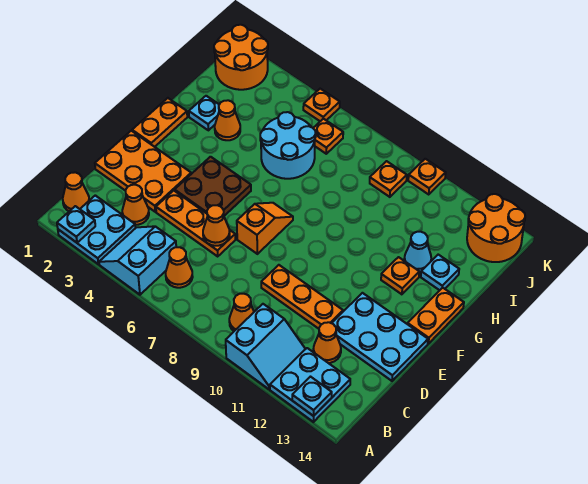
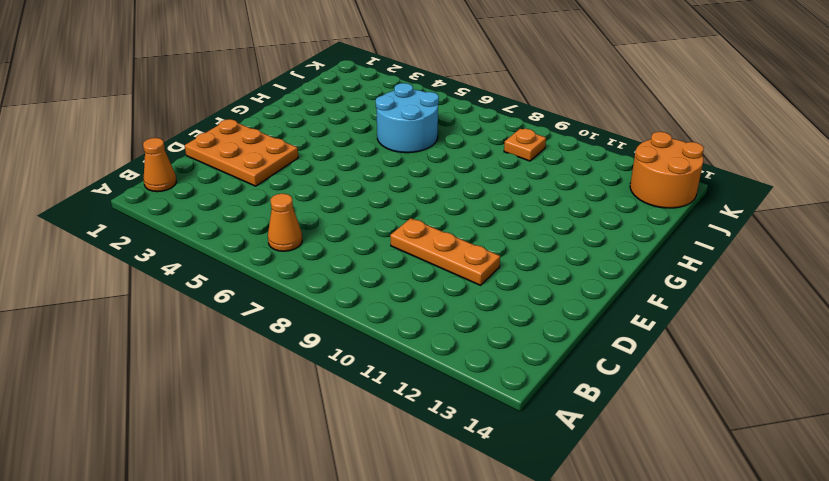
none -> cyan 2x2 plate [58,195,135,264]
none -> cyan 2x2 slope [99,226,176,295]
none -> cyan 2x2 slope [226,304,305,389]
none -> cyan 2x2 plate [270,348,350,422]

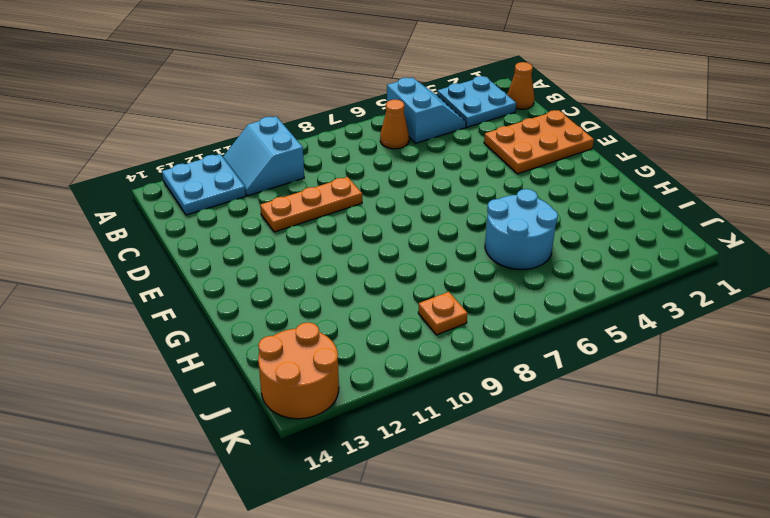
none -> orange 1x1 cone [229,294,254,331]
none -> orange 1x1 cone [122,185,149,225]
none -> orange 1x1 cone [313,322,341,363]
none -> orange 1x3 plate [156,190,235,256]

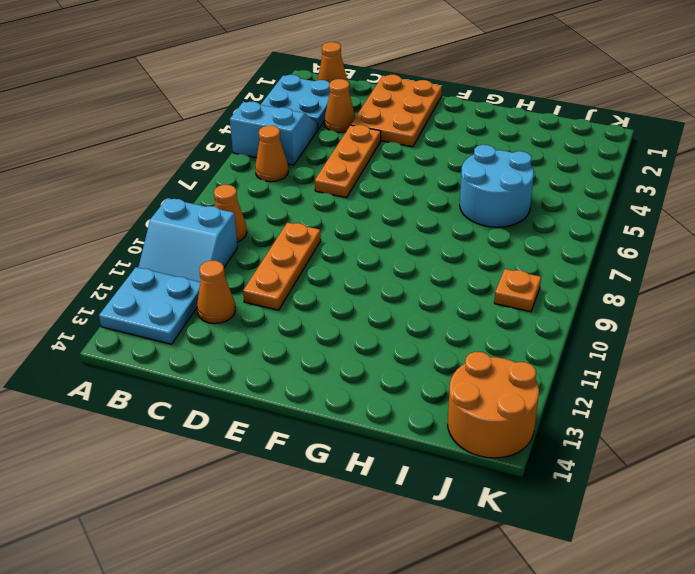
none -> cyan 2x3 plate [332,293,428,381]
none -> brown 2x2 plate [175,157,251,216]
none -> orange 1x2 slope [237,203,293,254]
none -> orange 1x2 plate [132,98,187,147]

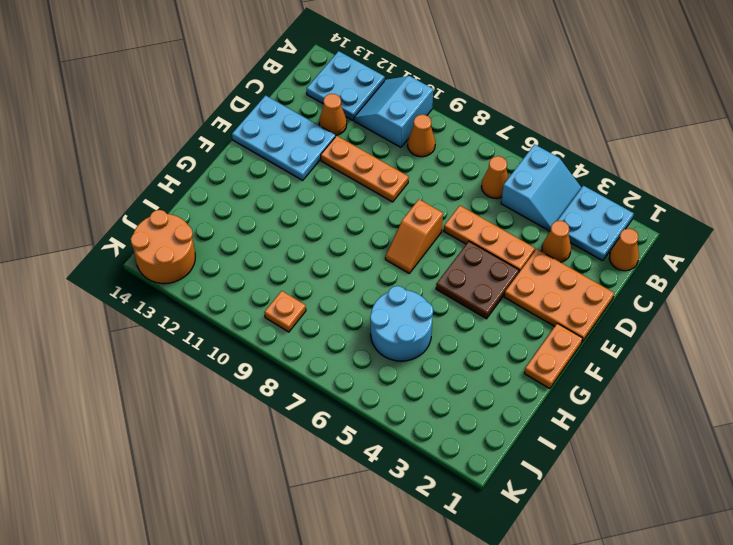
none -> orange 1x2 plate [408,288,464,344]
none -> orange 1x1 plate [381,257,419,294]
none -> cyan 1x1 plate [189,96,219,130]
none -> orange 1x1 cone [215,100,240,140]

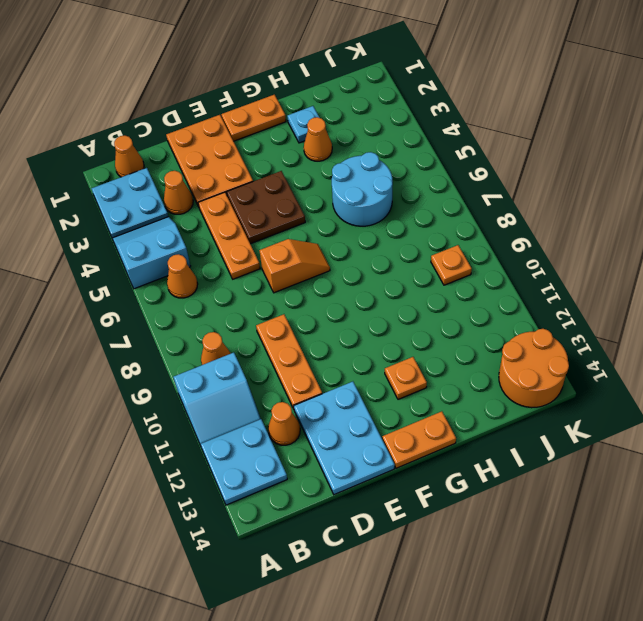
none -> cyan 1x1 cone [404,232,431,272]
none -> cyan 1x1 plate [421,255,459,290]
none -> orange 2x2 round brick [214,25,268,90]
none -> orange 1x1 plate [313,119,343,154]

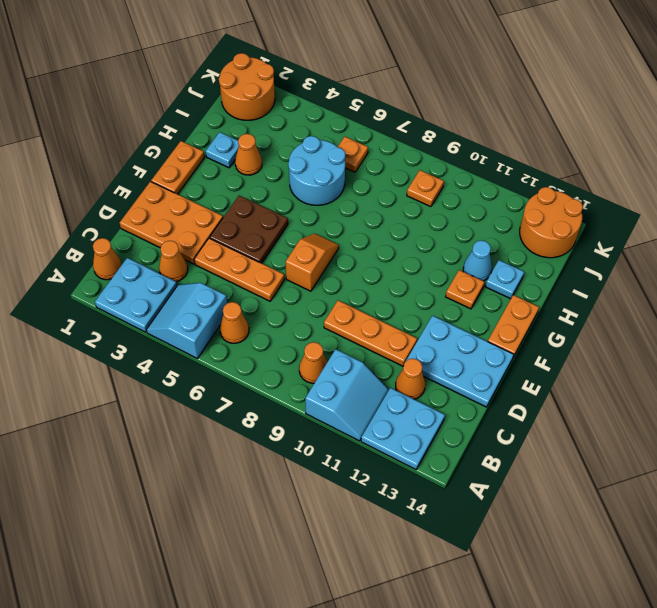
none -> orange 1x1 plate [303,89,340,121]
none -> orange 1x1 plate [408,159,446,194]
none -> cyan 1x1 plate [57,206,95,243]
none -> cyan 1x1 plate [292,377,332,416]

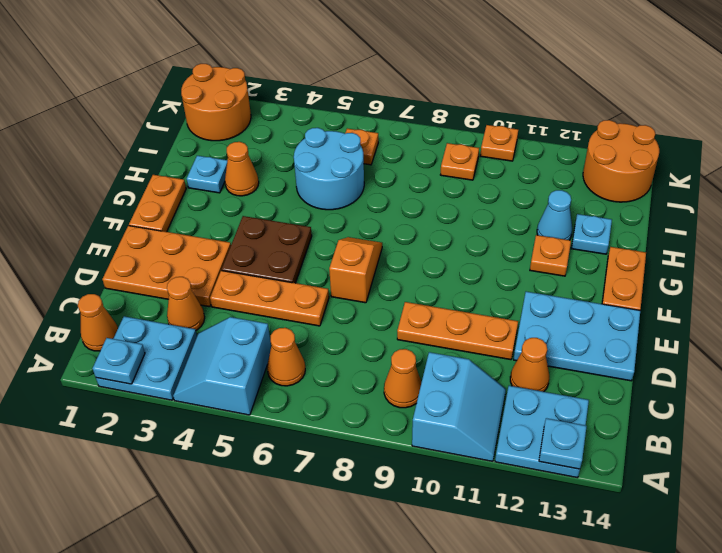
none -> orange 1x1 plate [303,89,340,121]
none -> orange 1x1 cone [203,205,230,246]

